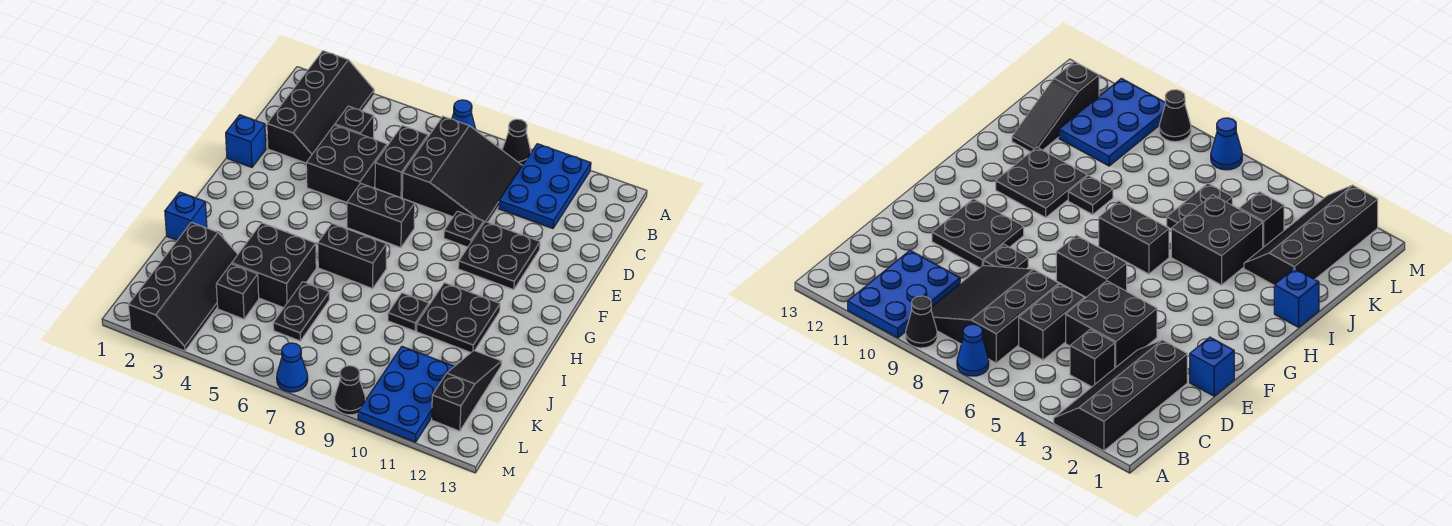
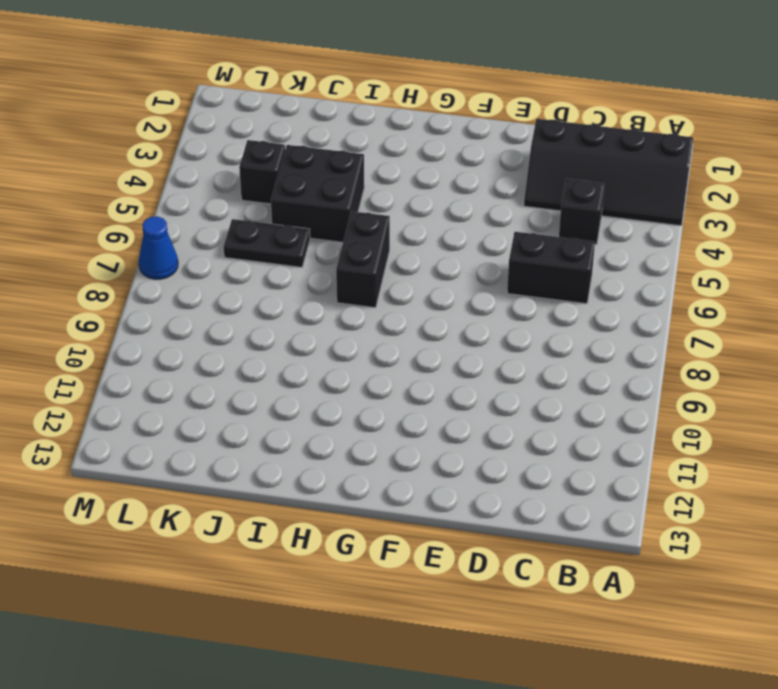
none -> blue 1x1 cone [452,100,476,130]
none -> black 1x1 cone [502,119,531,165]
none -> blue 2x3 plate [499,144,591,228]

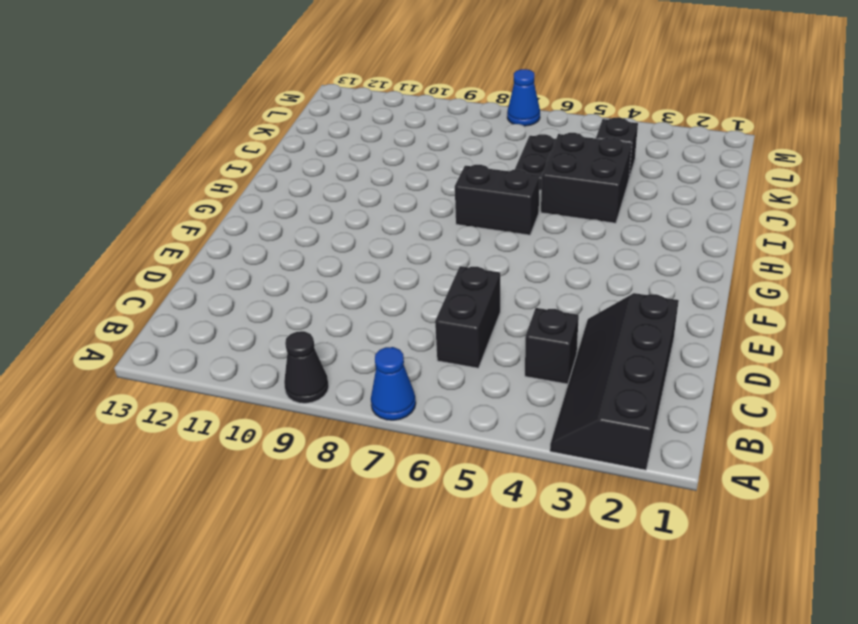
none -> blue 2x3 plate [499,144,591,228]
none -> black 3x3 slope [402,116,522,222]
none -> black 2x2 brick [306,125,387,202]

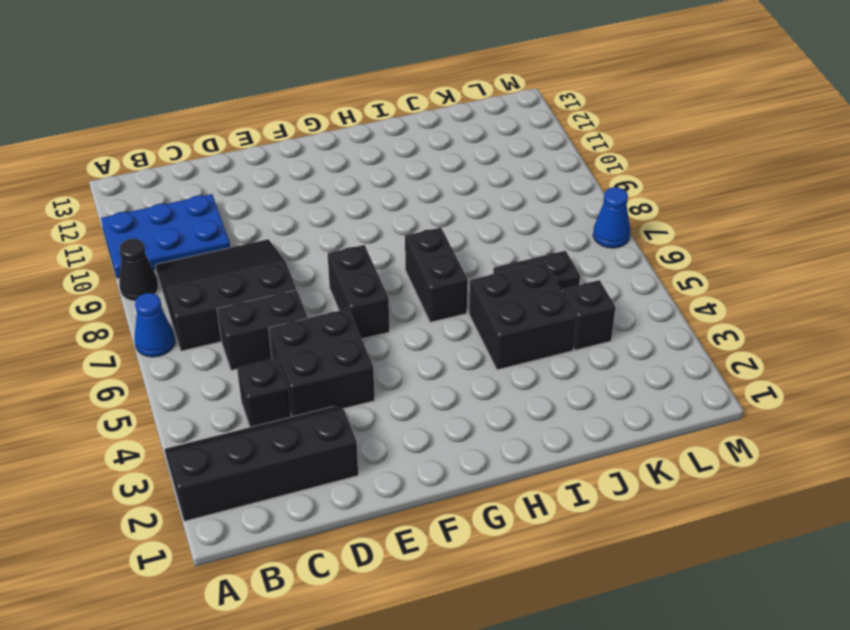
none -> blue 1x1 brick [226,115,266,167]
none -> black 1x1 plate [444,211,484,247]
none -> black 2x2 plate [458,221,540,290]

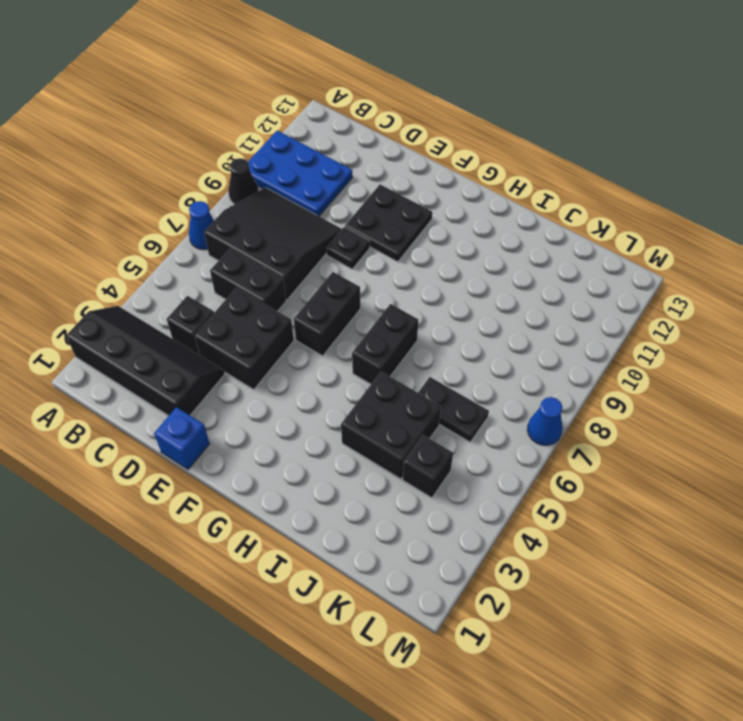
none -> black 2x2 plate [417,283,500,352]
none -> blue 1x1 brick [165,192,207,240]
none -> black 1x1 plate [388,293,429,331]

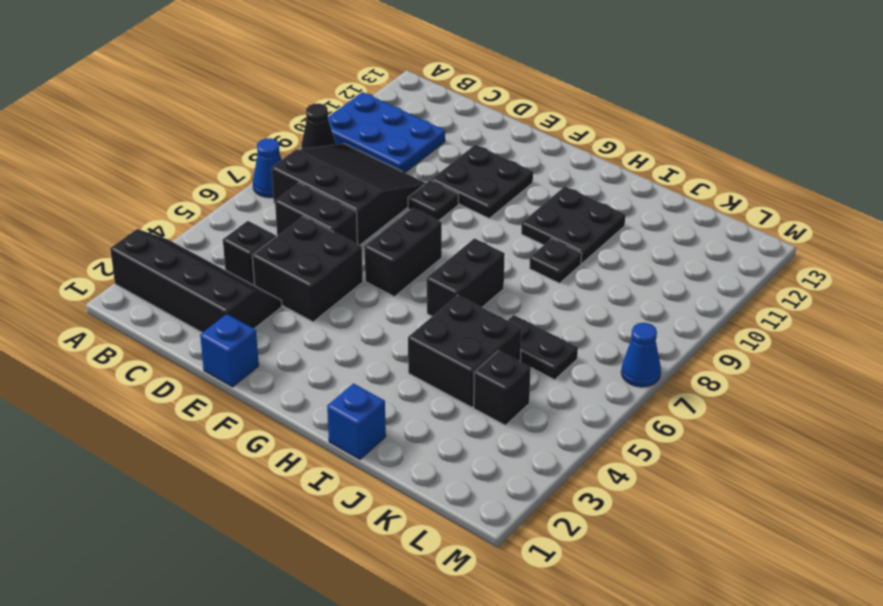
none -> black 2x4 slope [128,222,238,351]
none -> black 1x3 slope [432,351,502,431]
none -> blue 2x3 plate [358,346,454,442]

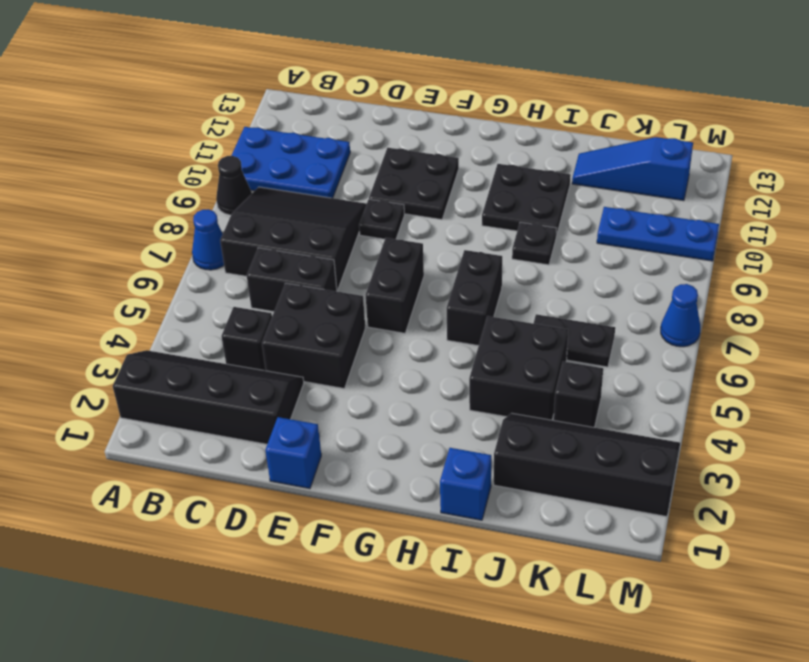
blue 1x3 slope [572,137,693,200] -> black 1x3 slope [432,351,502,431]
blue 1x3 plate [597,207,719,261] -> blue 2x3 plate [358,346,454,442]
none -> black 1x1 cone [335,366,365,415]

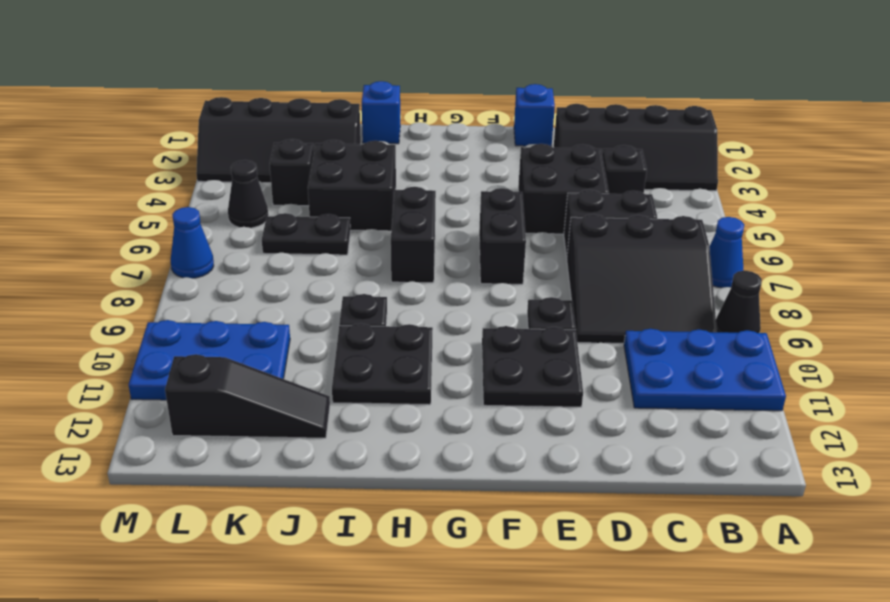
black 1x1 cone [228,160,268,228] -> black 1x1 cone moved to [335,366,365,415]

